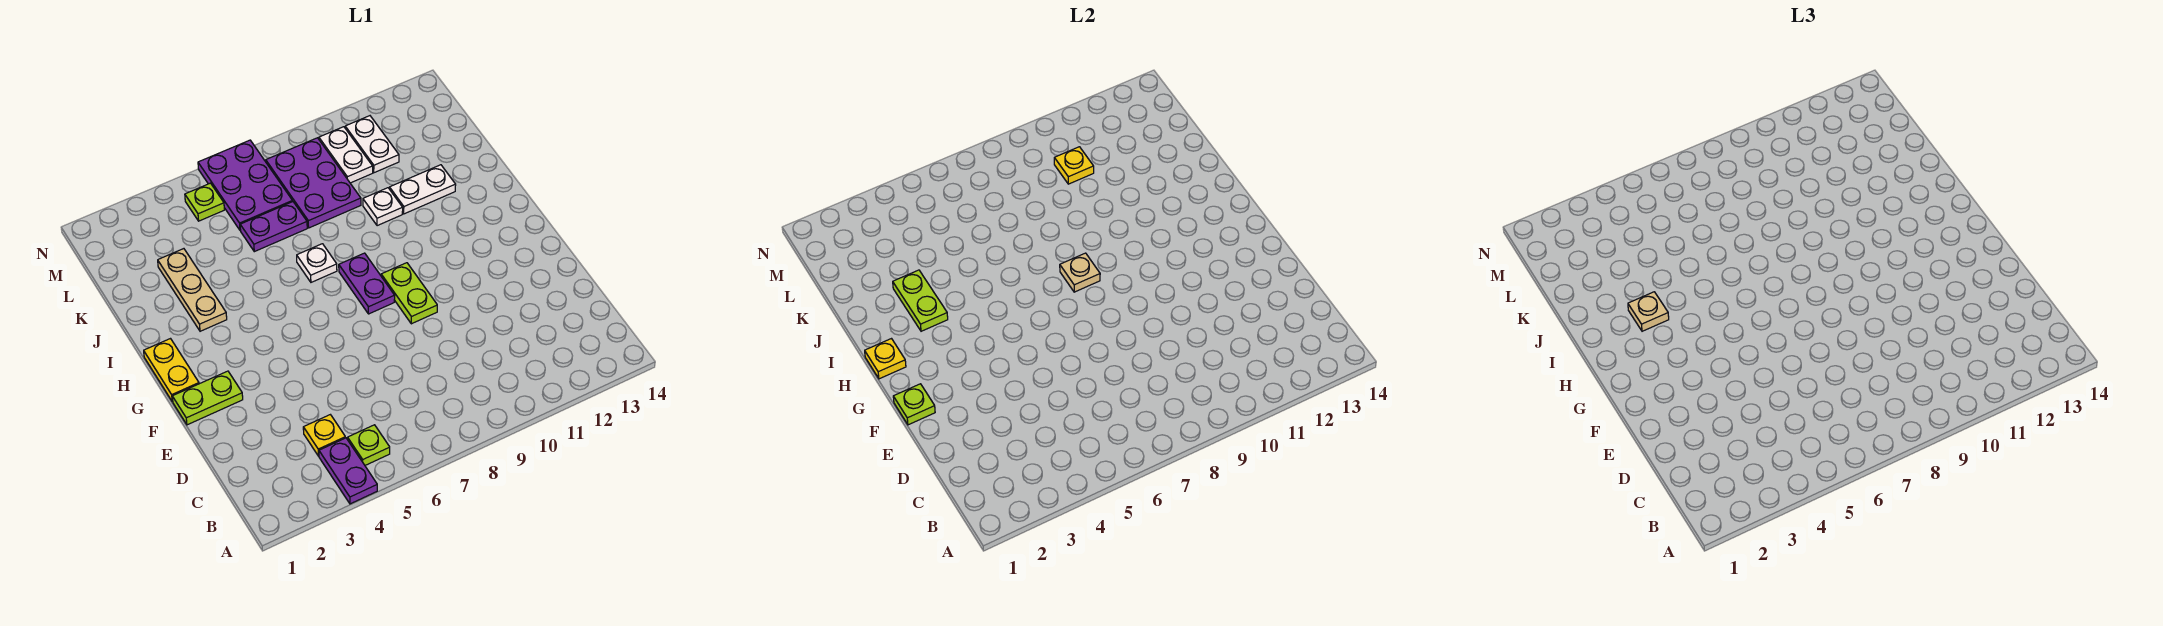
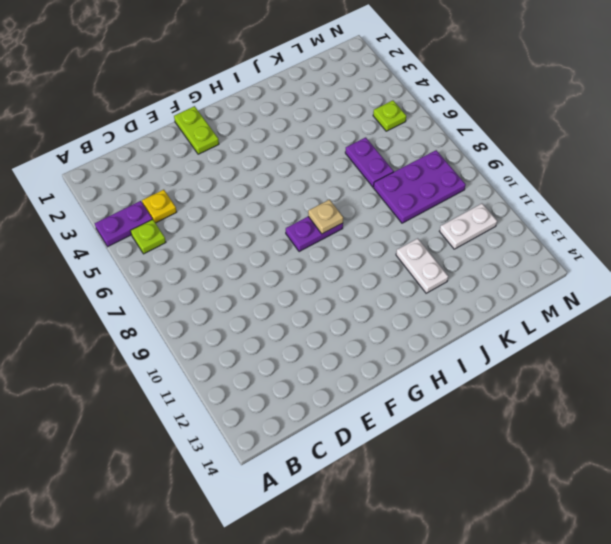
none -> lime 1x2 plate [381,263,437,324]
none -> yellow 1x2 plate [144,339,199,402]
none -> tan 1x3 plate [158,249,227,331]

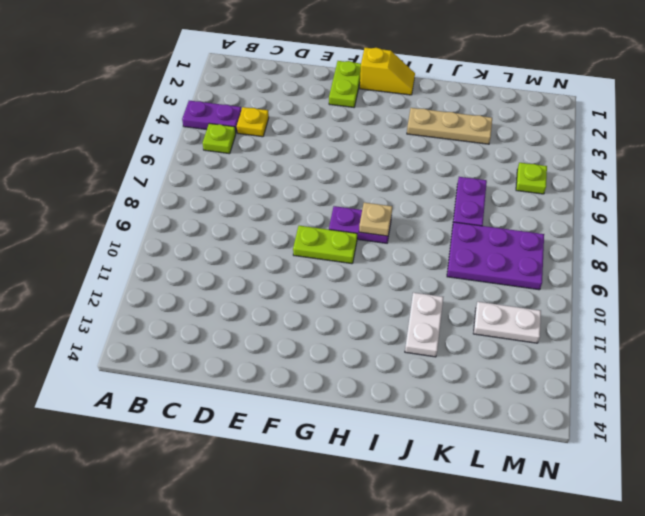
yellow 1x2 slope [360,48,415,95] -> yellow 1x2 plate [144,339,199,402]
none -> white 1x1 plate [297,244,337,282]
none -> white 1x1 plate [363,188,403,226]
none -> purple 2x3 plate [198,140,293,230]

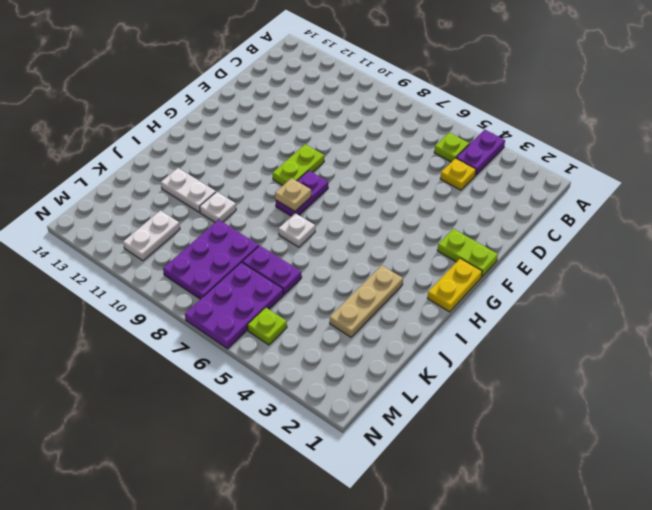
none -> white 1x2 plate [319,127,373,183]
none -> lime 1x1 plate [893,384,935,425]
none -> yellow 1x1 plate [865,339,906,379]

